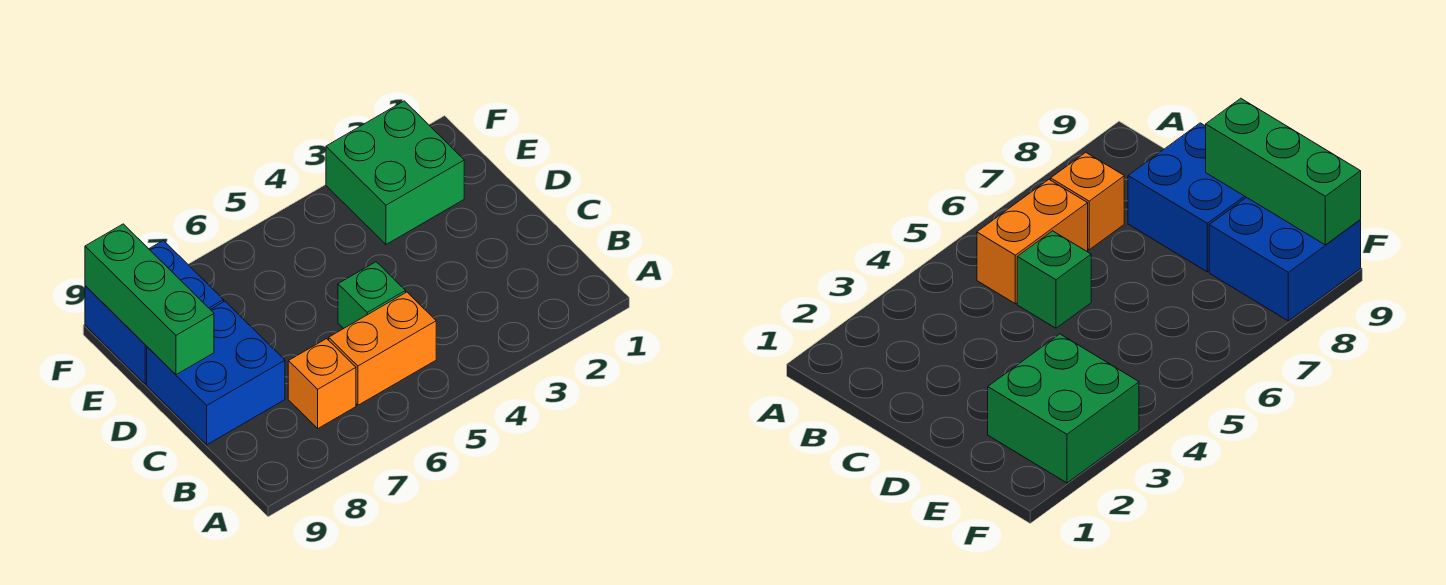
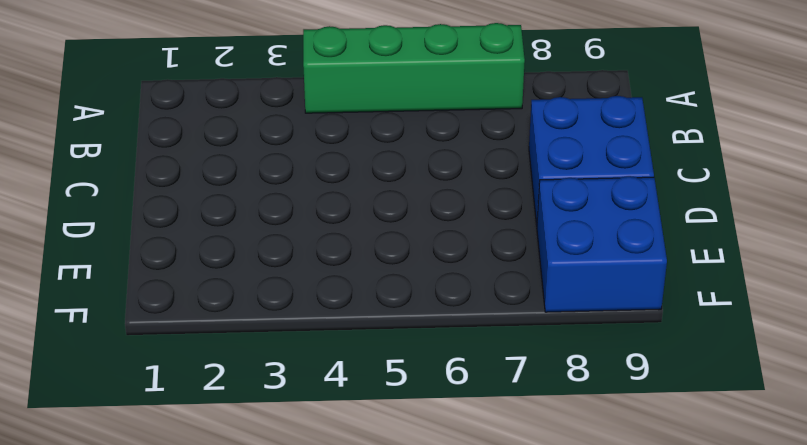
green 1x4 brick [303,23,525,113] -> none
none -> orange 1x2 brick [329,292,436,405]
none -> orange 1x1 brick [288,339,356,428]

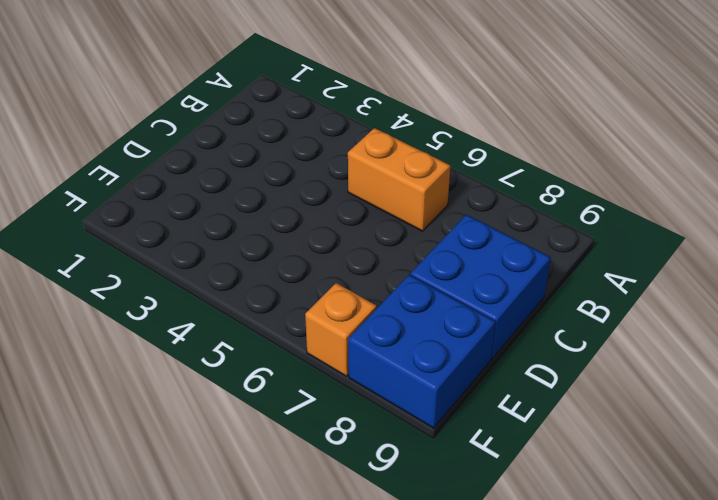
orange 1x1 brick [305,283,377,376] -> orange 1x1 brick moved to [288,339,356,428]
none -> green 1x1 brick [338,262,406,328]
none -> green 2x2 brick [326,101,464,244]

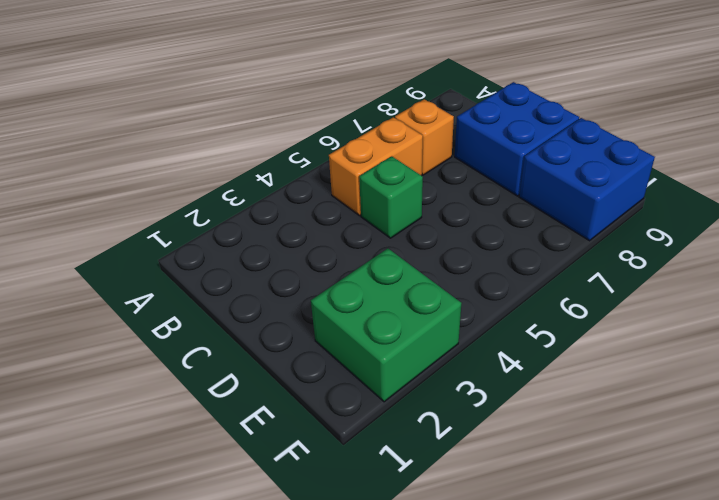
none -> green 1x3 brick [85,224,214,375]

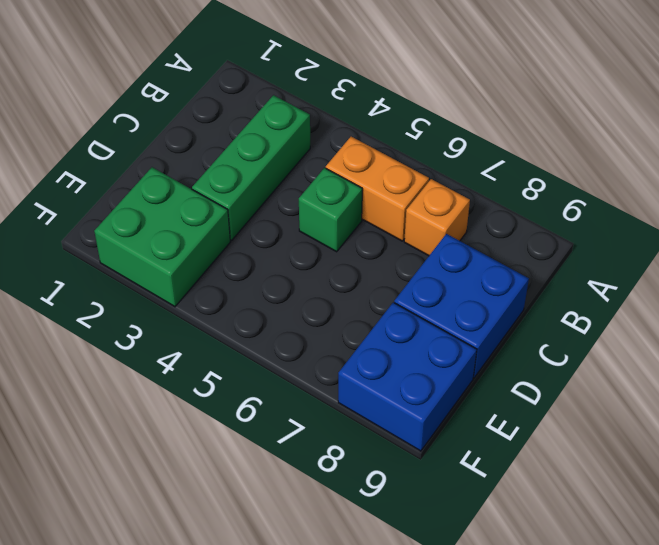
green 1x3 brick [192,95,310,240] -> green 1x3 brick moved to [85,224,214,375]

